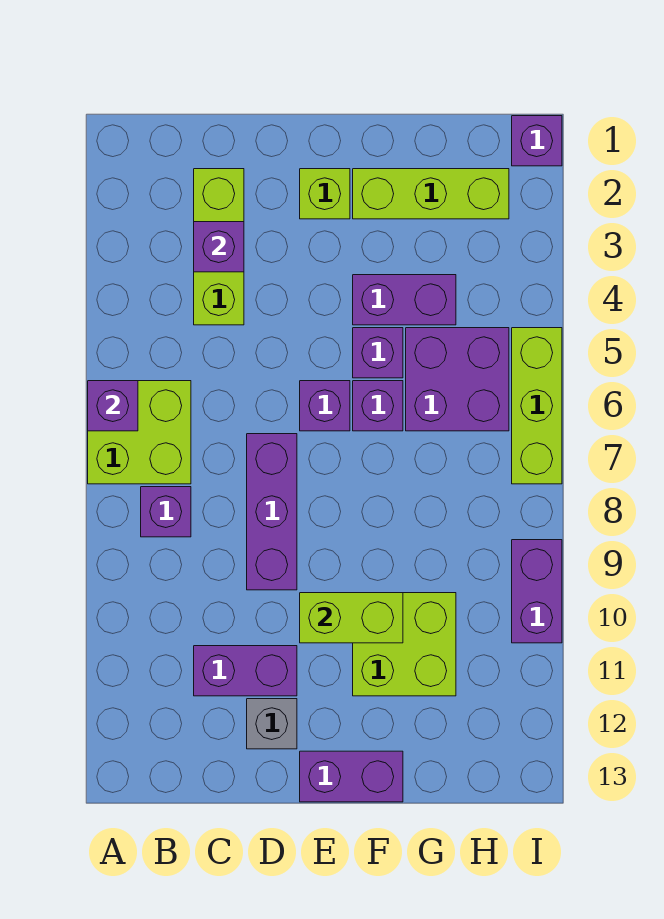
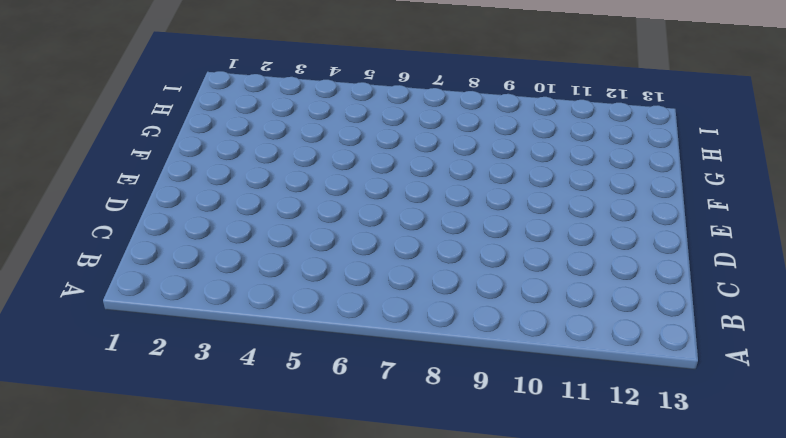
none -> lime 2x2 brick [88,381,191,484]
none -> purple 1x1 brick [141,487,191,537]
none -> lime 1x3 brick [194,169,244,325]

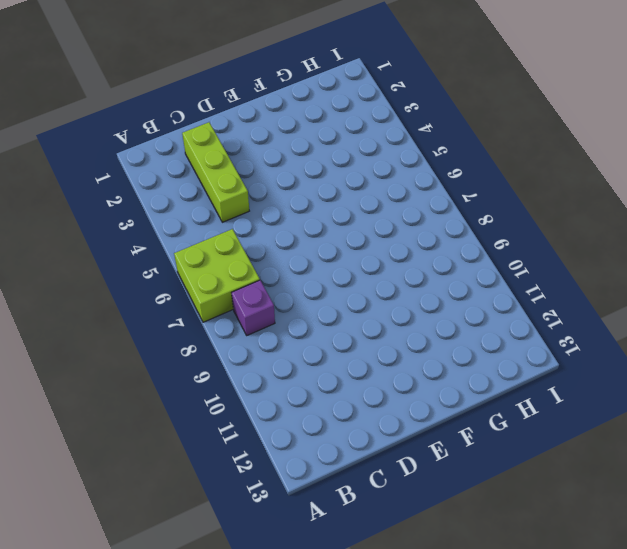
none -> purple 1x2 brick [194,646,297,696]
none -> purple 1x3 brick [247,434,297,590]
none -> grey 1x1 brick [247,699,297,749]

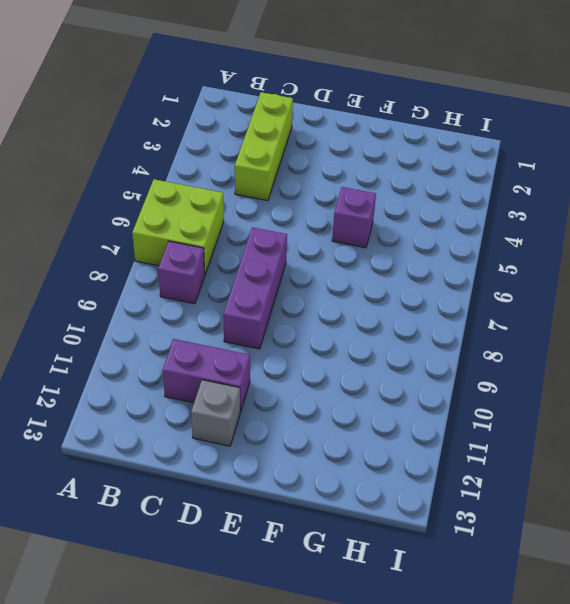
none -> lime 1x1 brick [300,169,350,219]
none -> purple 1x1 brick [300,381,350,431]
none -> purple 1x2 brick [300,751,403,802]

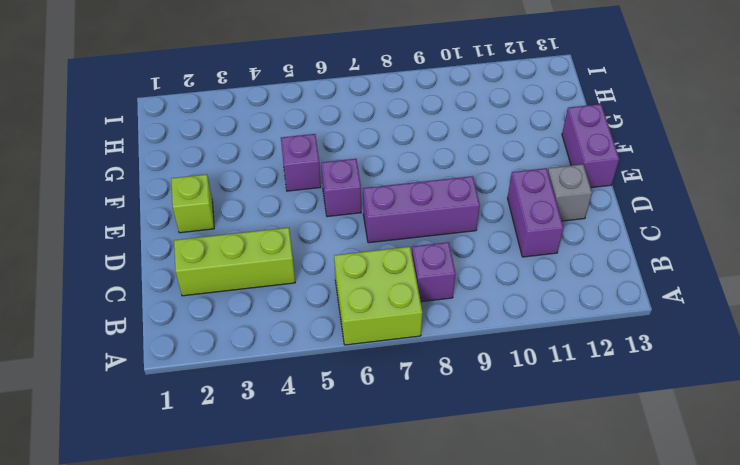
none -> lime 1x3 brick [353,169,509,219]
none -> purple 1x2 brick [353,275,456,325]
none -> purple 1x1 brick [353,381,403,431]

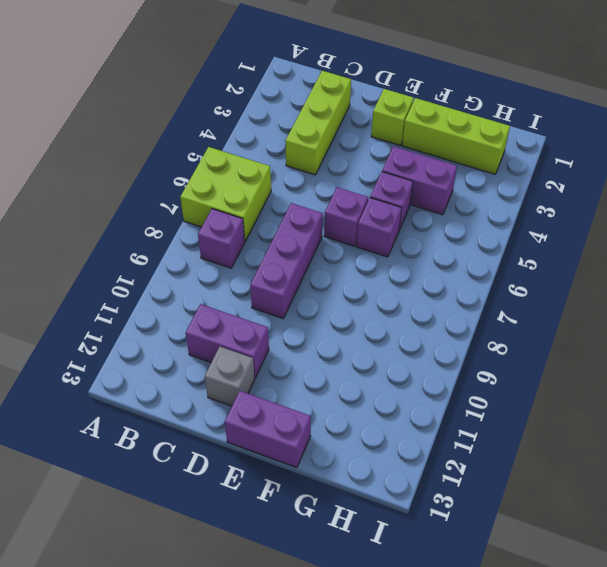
none -> lime 2x2 brick [353,593,456,696]
none -> purple 2x2 brick [406,328,509,431]
none -> purple 1x1 brick [512,116,562,166]

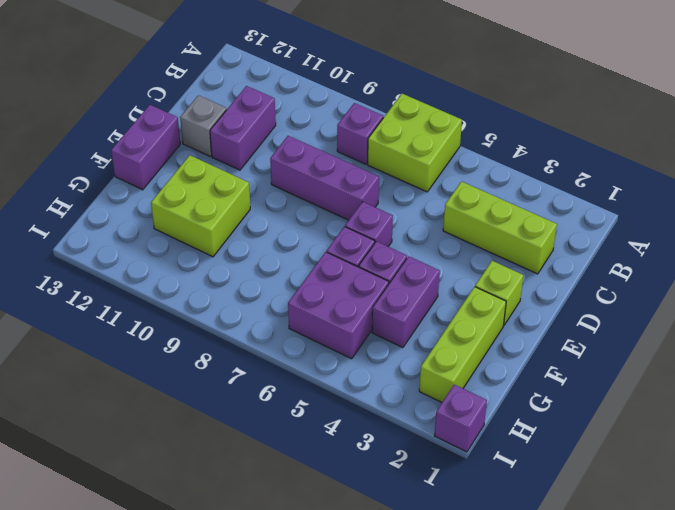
none -> lime 1x3 brick [512,328,562,484]
none -> purple 1x2 brick [512,540,562,643]
none -> purple 1x1 brick [88,381,138,431]

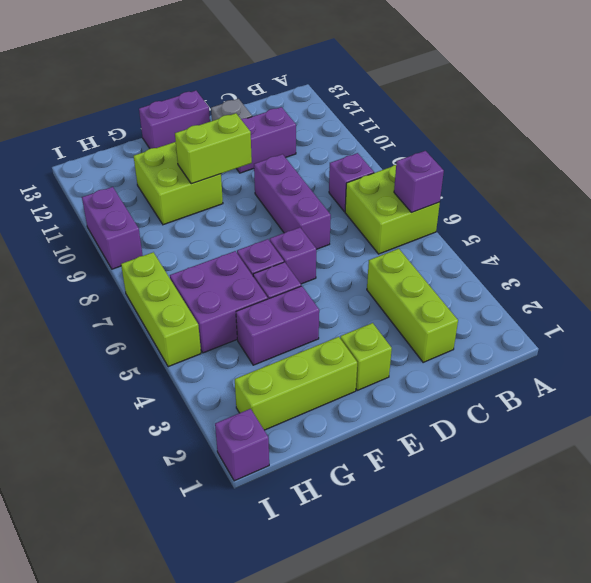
none -> purple 1x1 brick [194,222,244,272]

